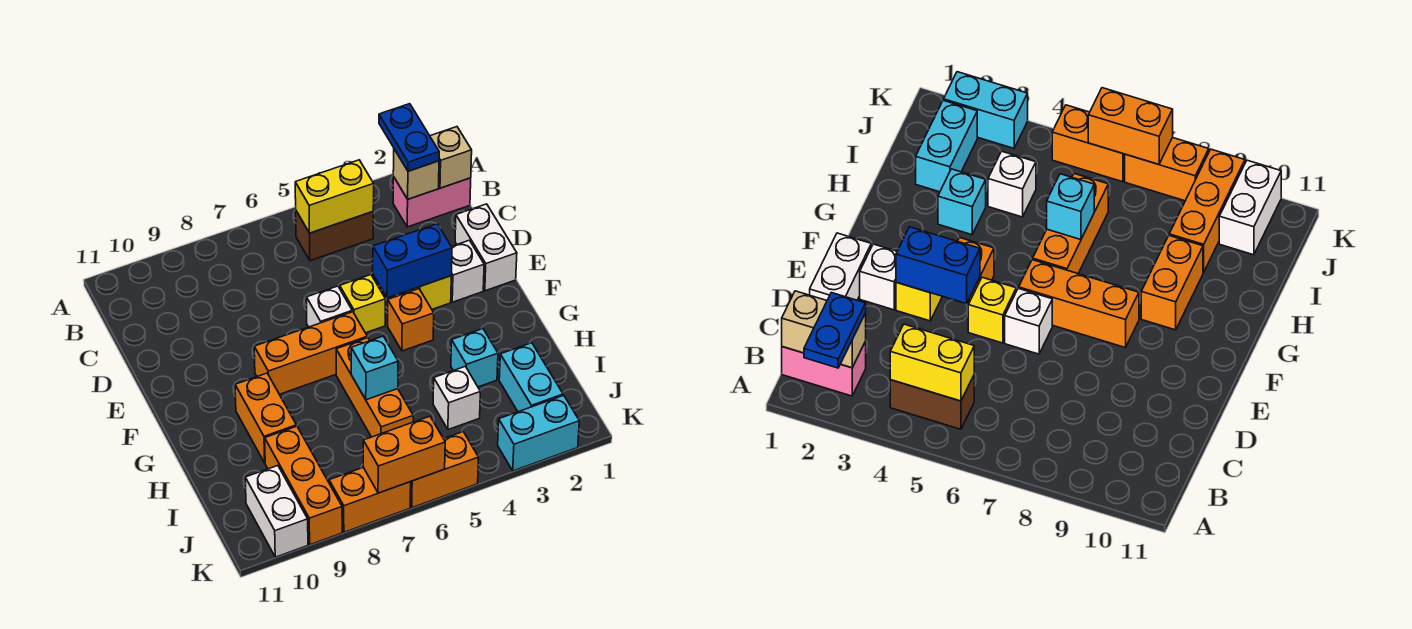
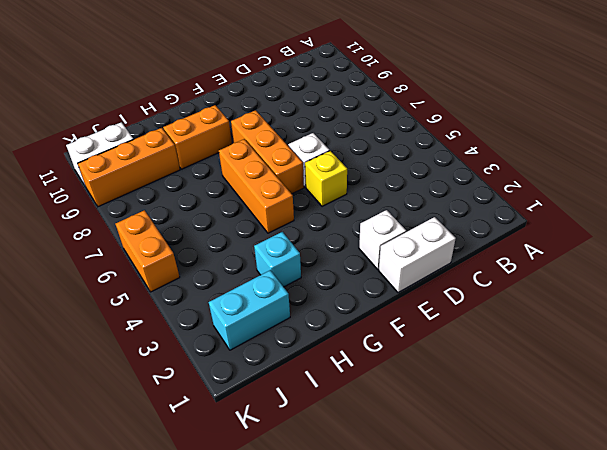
orange 1x3 brick [219,139,294,233] -> orange 1x3 brick turned to [336,338,413,437]
none -> pink 1x2 brick [393,177,471,227]
none -> brown 1x2 brick [296,211,373,261]
none -> yellow 1x1 brick [406,276,451,309]

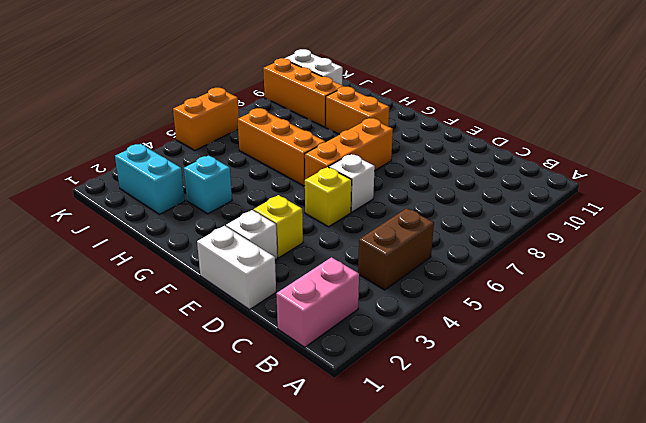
none -> orange 1x1 brick [388,289,434,351]
none -> white 1x1 brick [433,366,480,430]
none -> cyan 1x2 brick [498,395,579,471]

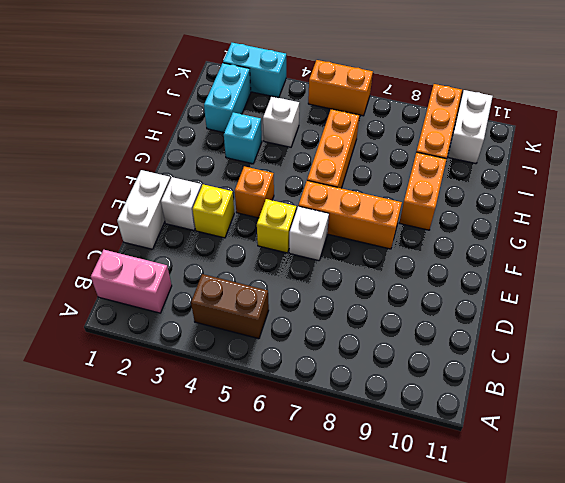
none -> orange 1x2 brick [329,467,411,532]
none -> tan 1x1 brick [430,127,472,188]
none -> tan 1x1 brick [393,149,439,199]

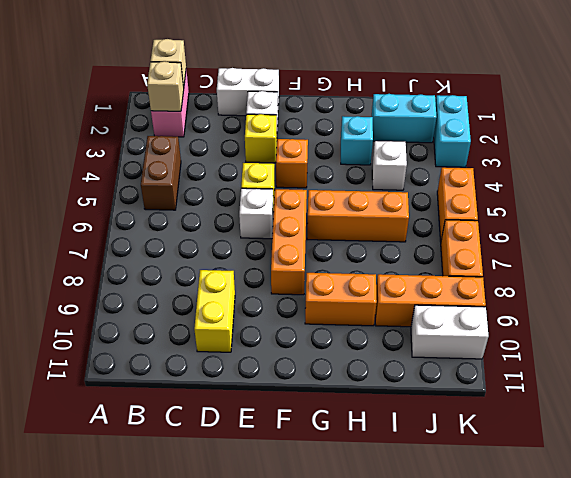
yellow 1x2 brick [194,270,235,352] -> yellow 1x2 brick moved to [295,160,374,233]
none -> blue 1x2 brick [373,224,452,298]
none -> cyan 1x1 brick [351,336,398,400]
none -> orange 1x2 brick [363,416,445,493]

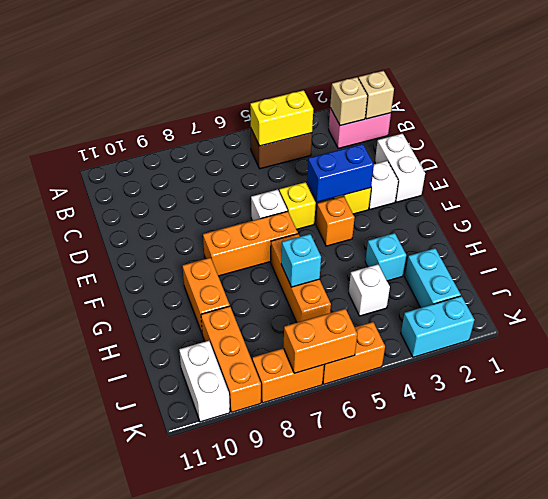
none -> blue 1x2 plate [379,104,439,171]

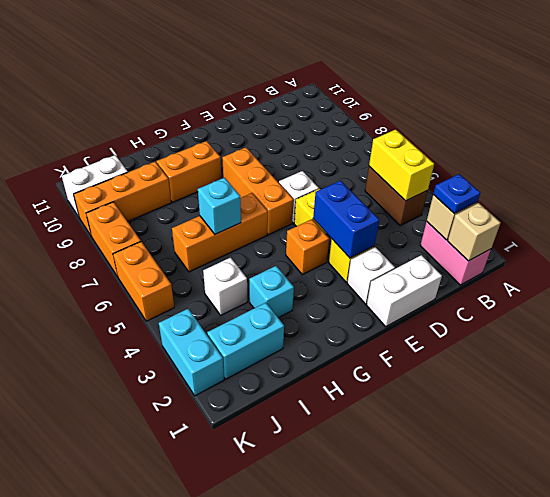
blue 1x1 plate [433,174,480,213] -> blue 1x2 plate [379,104,439,171]
none -> orange 1x2 brick [363,416,445,493]

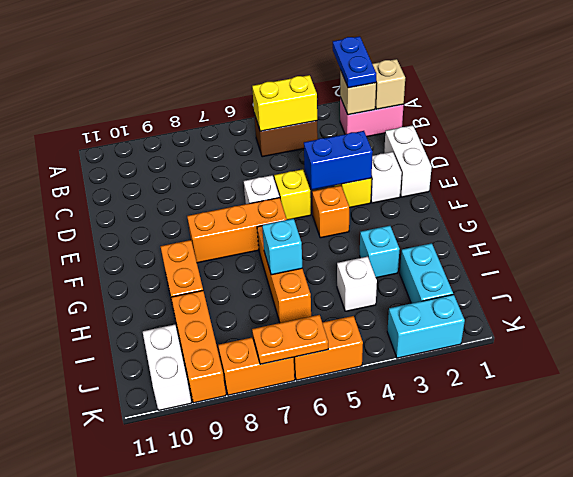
orange 1x2 plate [252,315,328,364] -> orange 1x2 brick [363,416,445,493]

